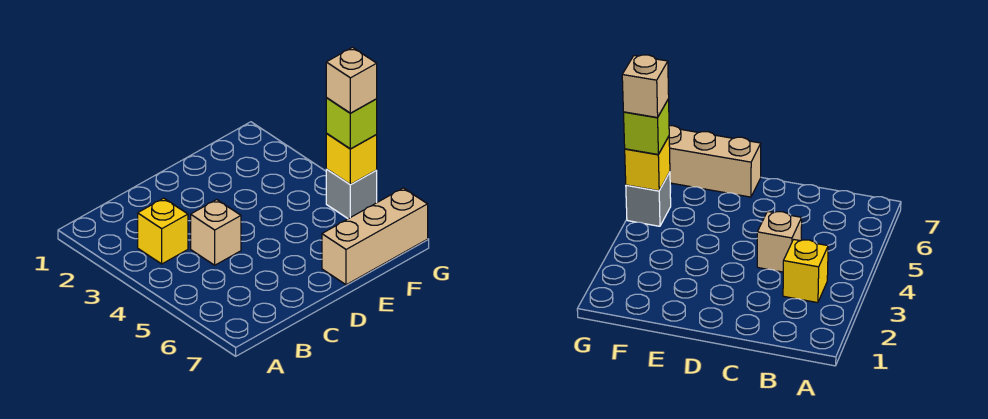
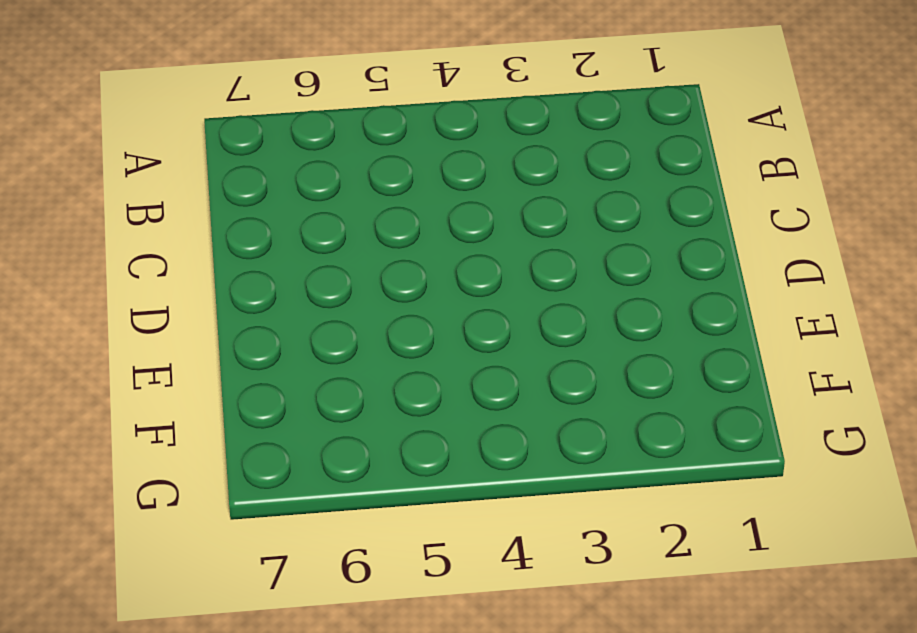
none -> yellow 1x1 brick [138,198,188,264]
none -> tan 1x1 brick [191,200,241,265]

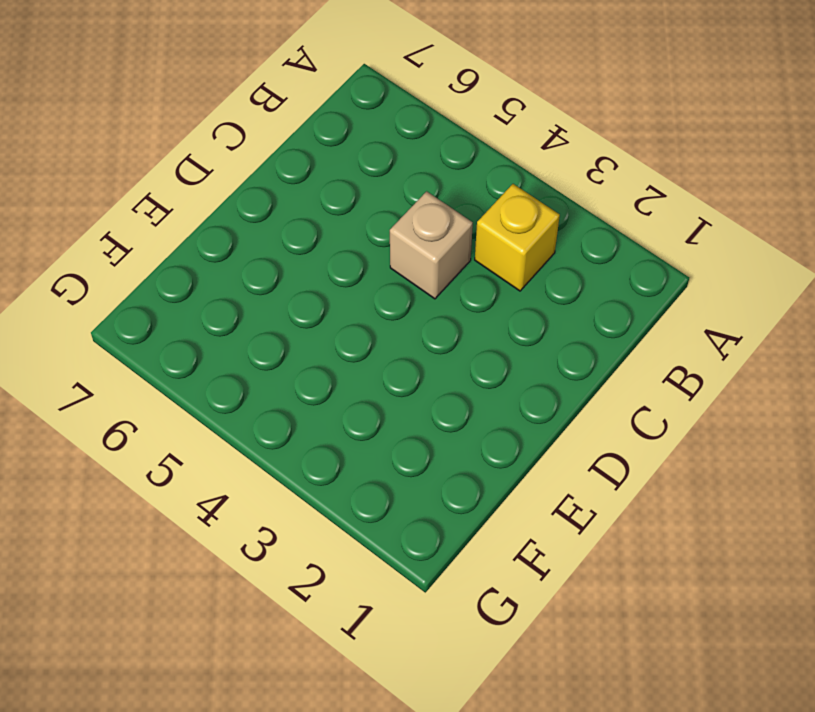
none -> tan 1x3 brick [322,188,428,285]
none -> grey 1x1 brick [326,169,377,219]

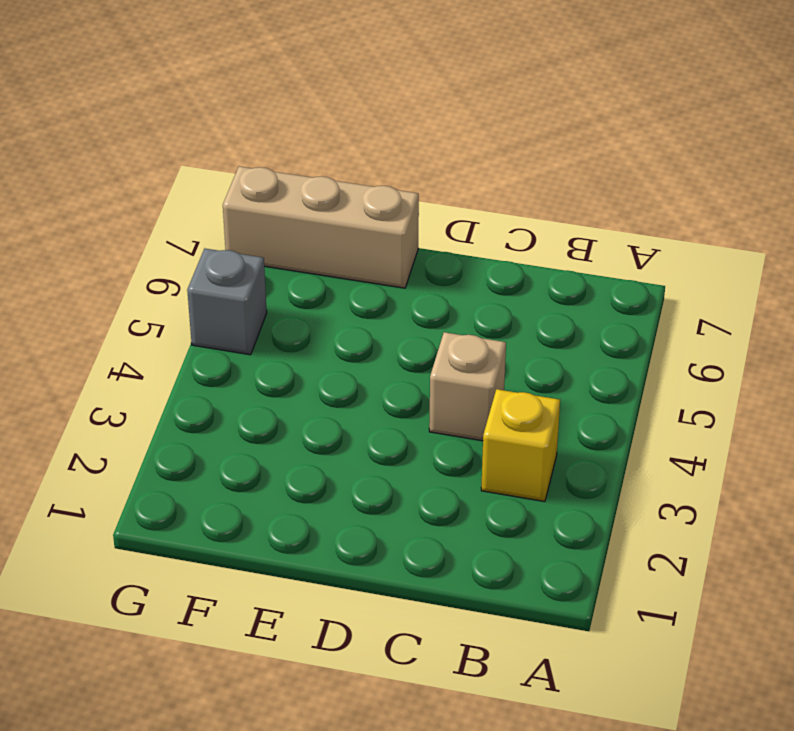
none -> yellow 1x1 brick [326,134,377,184]
none -> lime 1x1 brick [326,98,377,149]

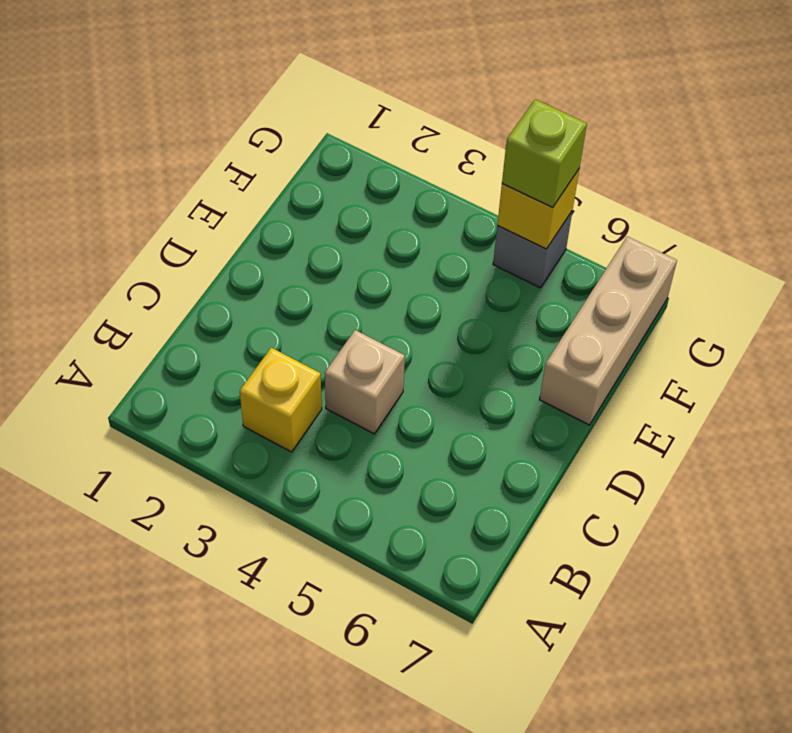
none -> tan 1x1 brick [326,47,377,113]

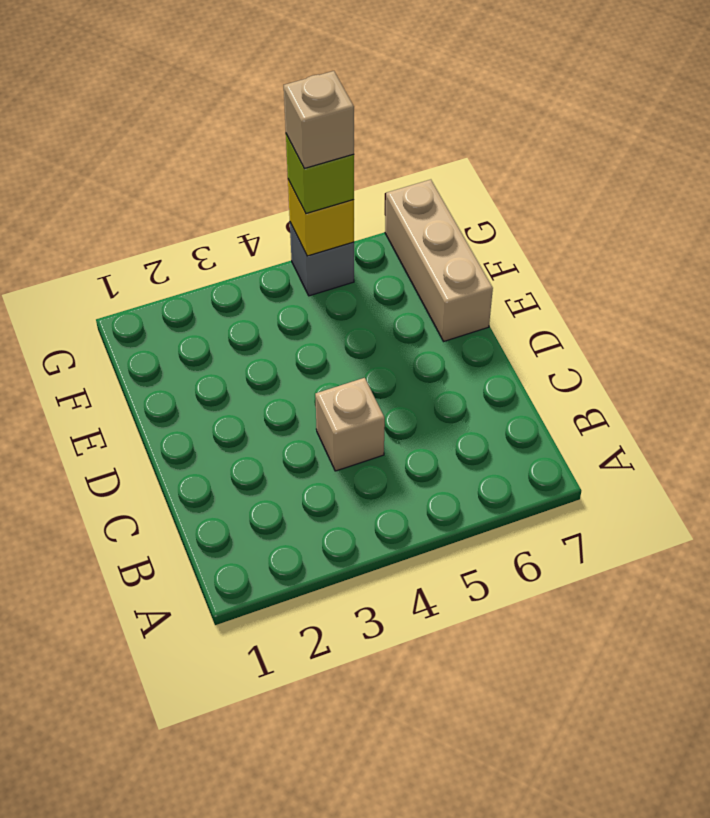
none -> yellow 1x1 brick [138,198,188,264]

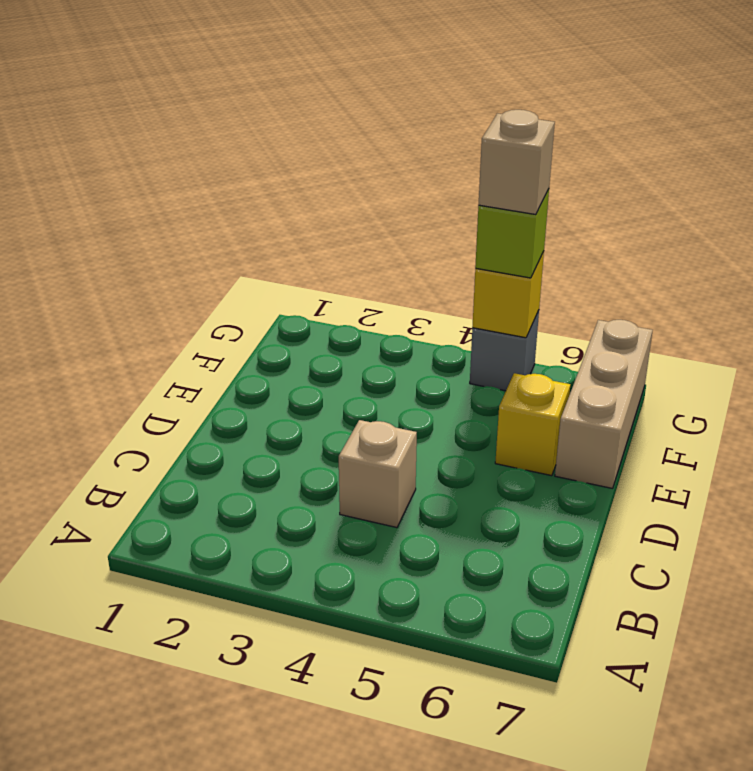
yellow 1x1 brick [495,373,570,476] -> yellow 1x1 brick moved to [138,198,188,264]

